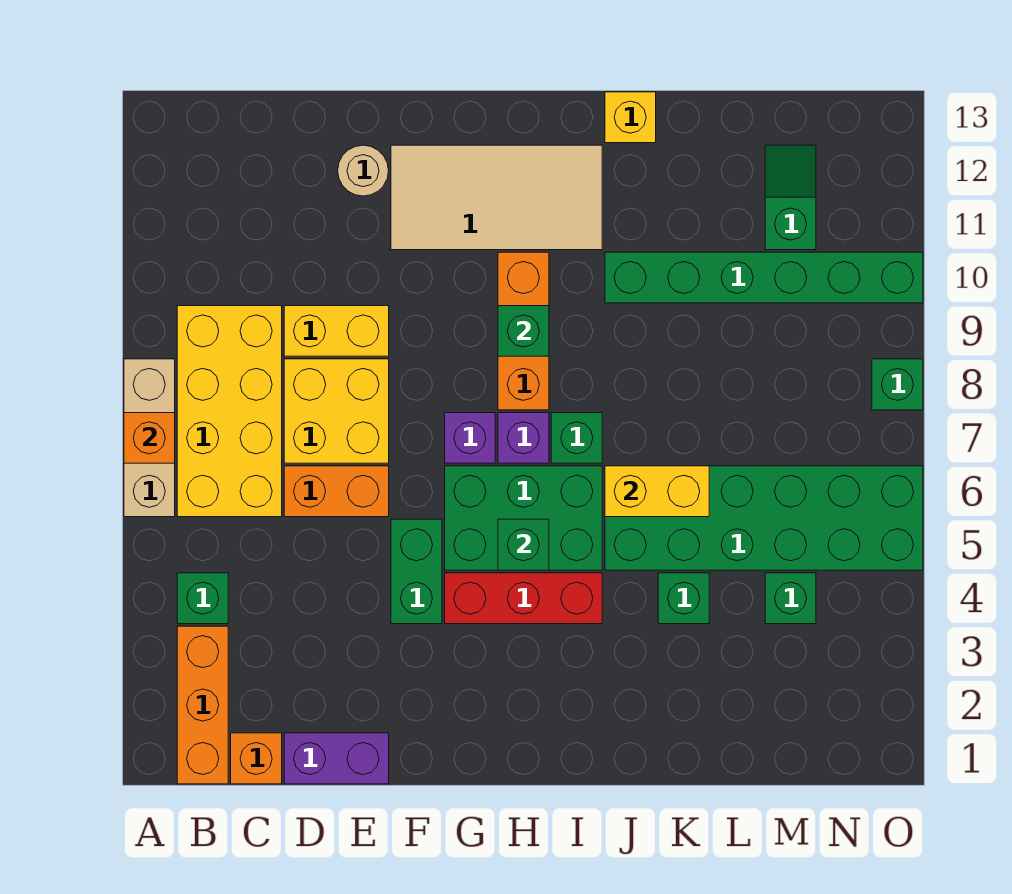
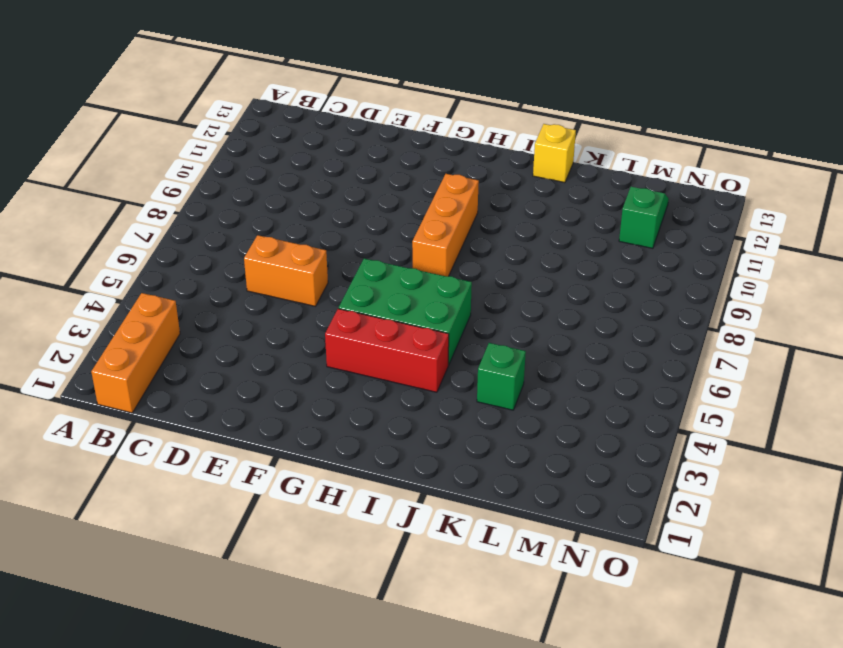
none -> tan 1x3 brick [124,359,175,517]
none -> green 1x1 brick [177,573,228,624]
none -> yellow 2x4 brick [177,306,282,517]

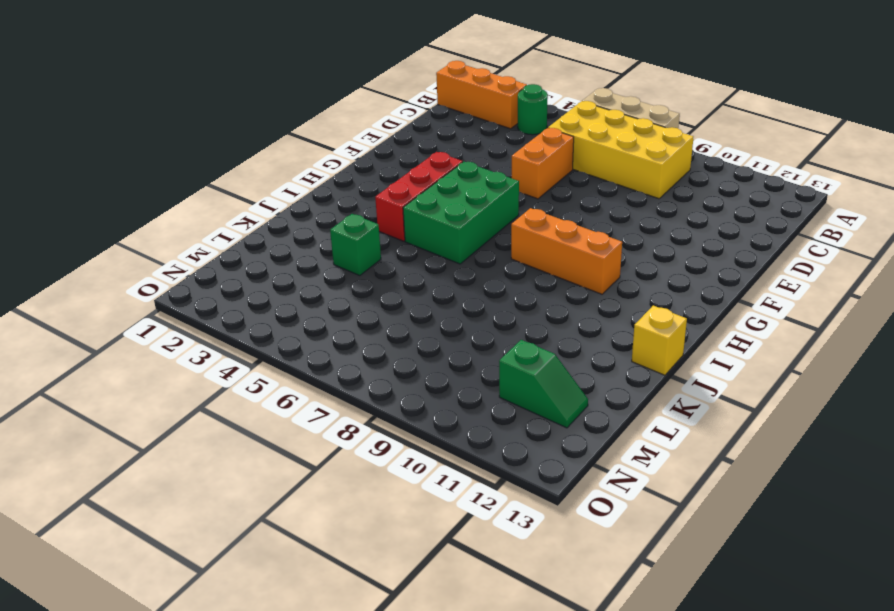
green 1x1 round brick [518,84,548,135] -> green 1x1 brick [177,573,228,624]
none -> orange 1x1 brick [231,733,282,784]
none -> purple 1x2 brick [284,733,389,784]
none -> yellow 2x2 brick [284,359,389,463]

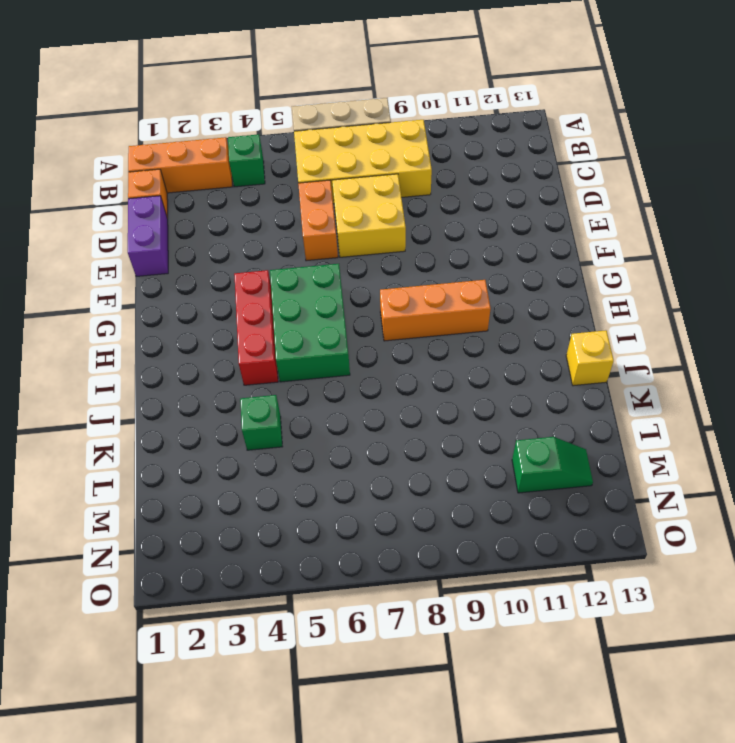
none -> yellow 1x2 brick [284,306,389,356]
none -> tan 1x1 round brick [338,145,389,196]
none -> green 1x2 brick [391,519,442,624]

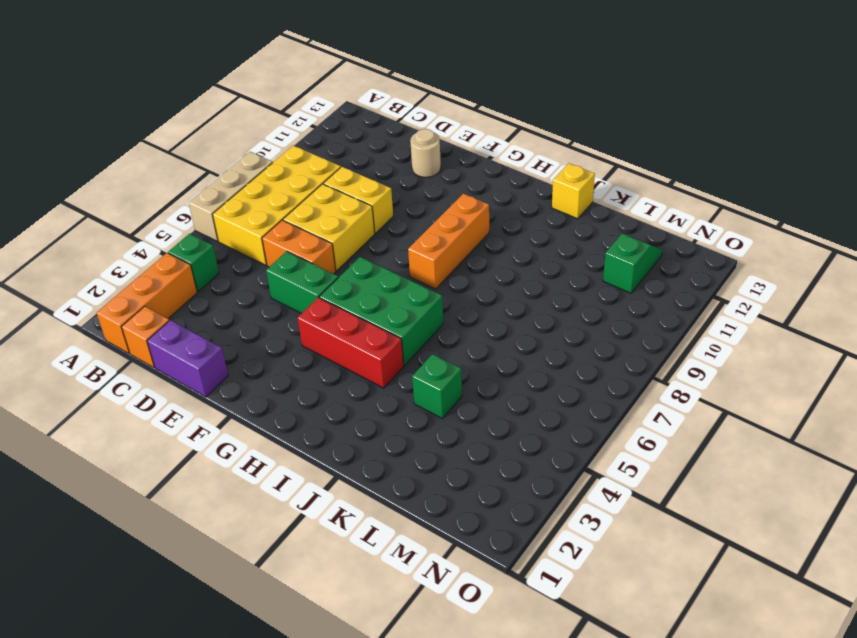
green 1x2 brick [266,251,338,313] -> green 1x2 brick turned to [391,519,442,624]
none -> tan 2x4 tile [391,145,602,250]
none -> purple 1x1 brick [445,413,495,463]
none -> purple 1x1 brick [498,413,549,463]

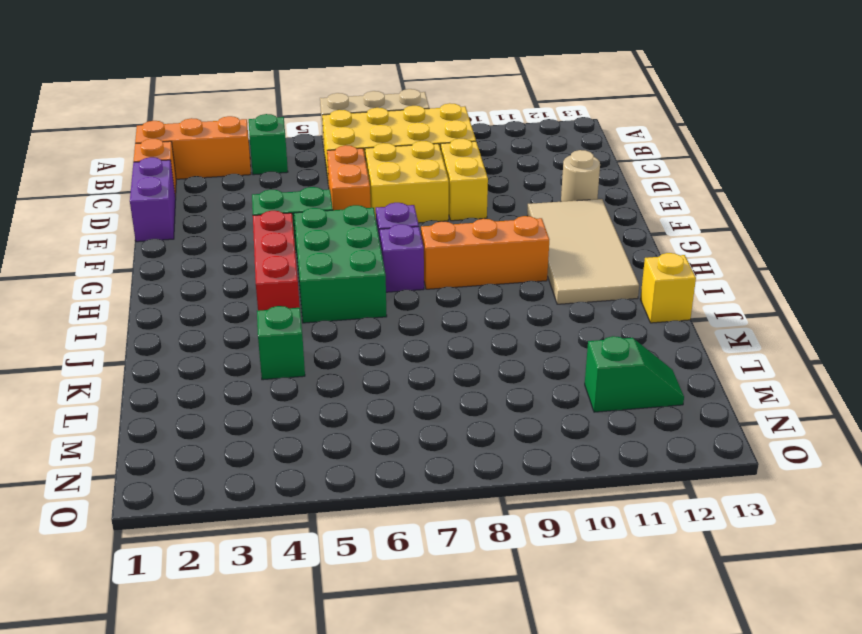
none -> green 1x1 brick [551,413,602,463]
none -> green 2x6 brick [605,466,923,570]
none -> green 1x6 brick [605,252,923,303]

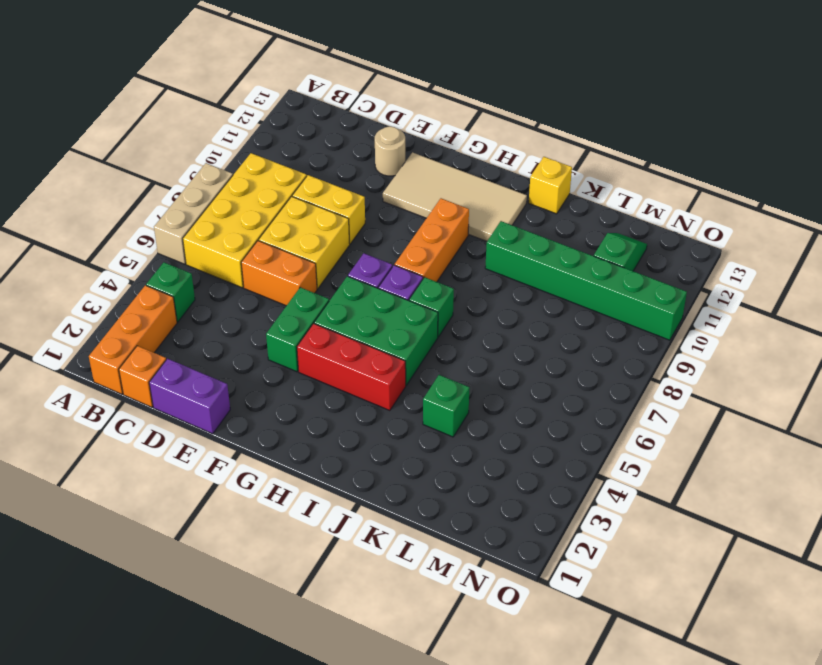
none -> green 2x6 brick [605,466,923,570]
none -> green 1x1 brick [765,573,816,624]
none -> green 1x1 brick [872,359,923,410]

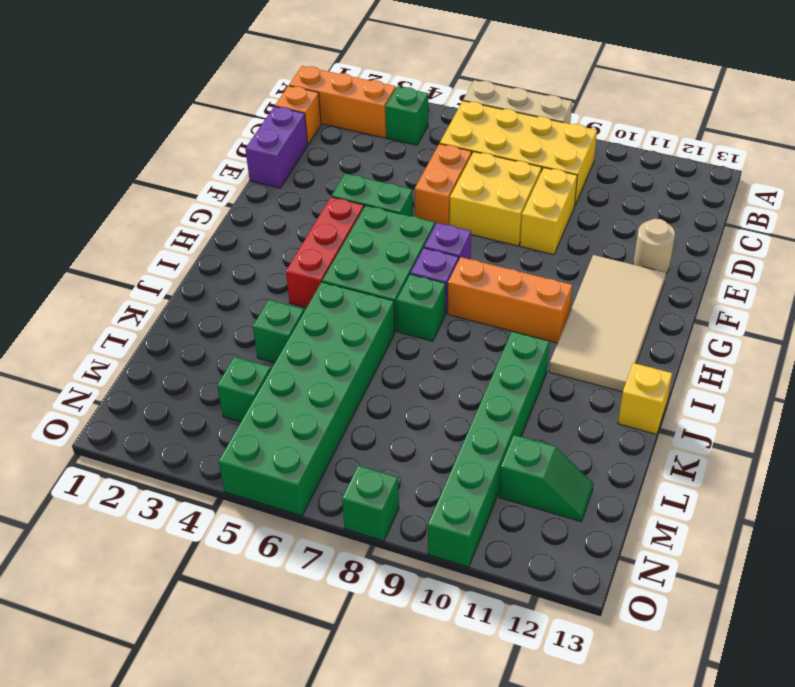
none -> orange 1x1 brick [124,413,175,463]
none -> green 1x1 brick [498,519,549,570]
none -> green 1x1 brick [498,306,549,356]

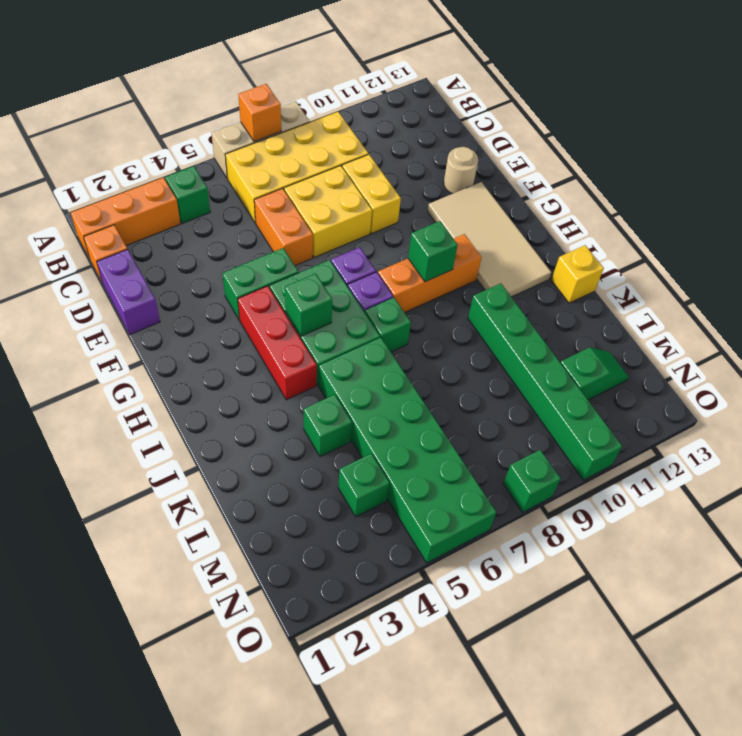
none -> yellow 1x2 brick [605,466,709,517]

